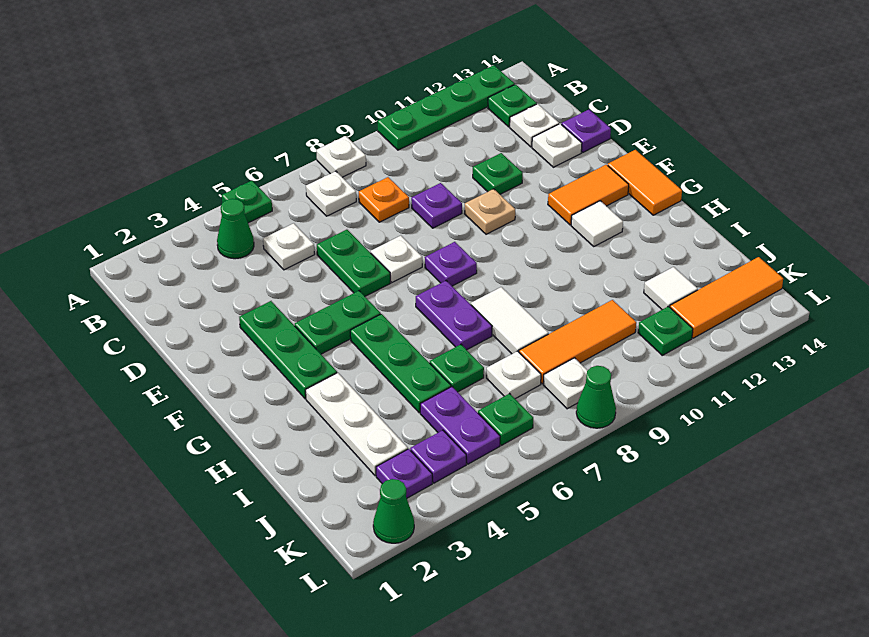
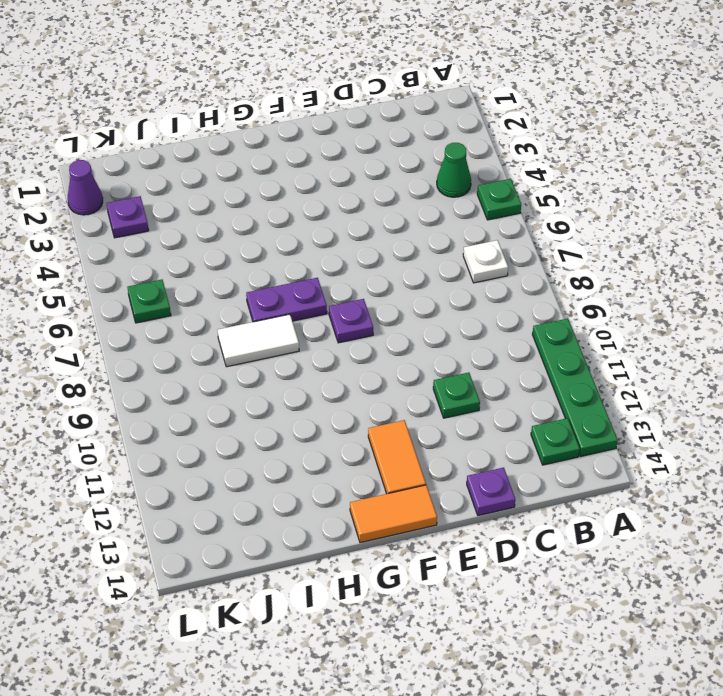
purple 1x1 cone [68,160,103,215] -> green 1x1 cone [373,479,414,543]
none -> white 1x1 plate [316,136,366,177]
none -> white 1x1 plate [263,223,315,270]
none -> orange 1x1 plate [359,177,409,222]
none -> white 1x1 plate [510,104,559,147]

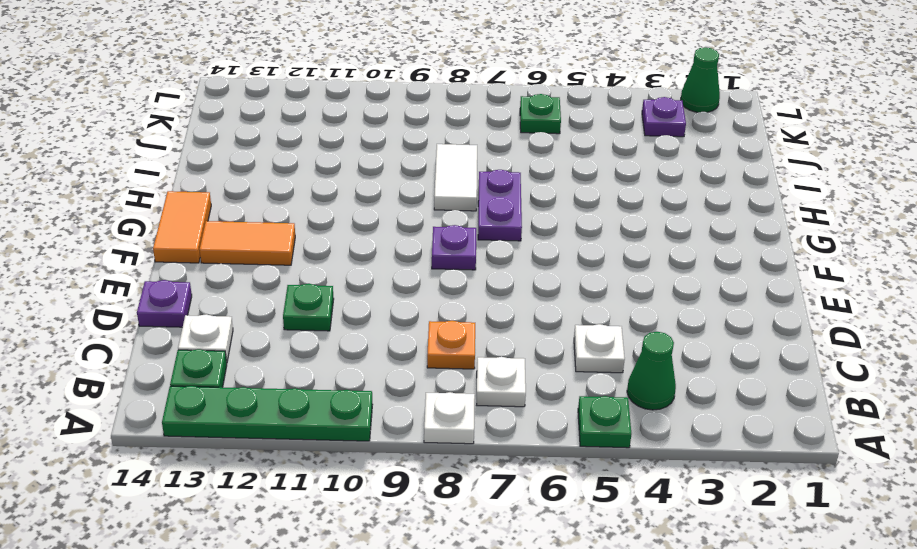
none -> green 1x2 plate [317,230,390,296]
none -> purple 1x1 plate [411,183,462,228]
none -> white 1x1 plate [532,124,582,167]
none -> green 1x3 plate [239,301,337,399]

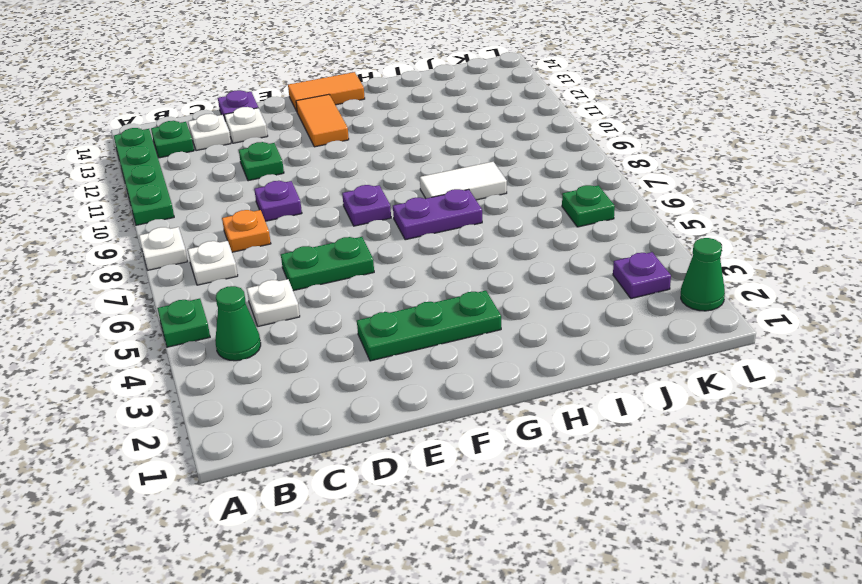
none -> white 1x1 plate [371,236,422,282]
none -> tan 1x1 plate [464,189,515,234]
none -> green 1x2 plate [295,291,381,354]
none -> green 1x3 plate [350,314,451,413]

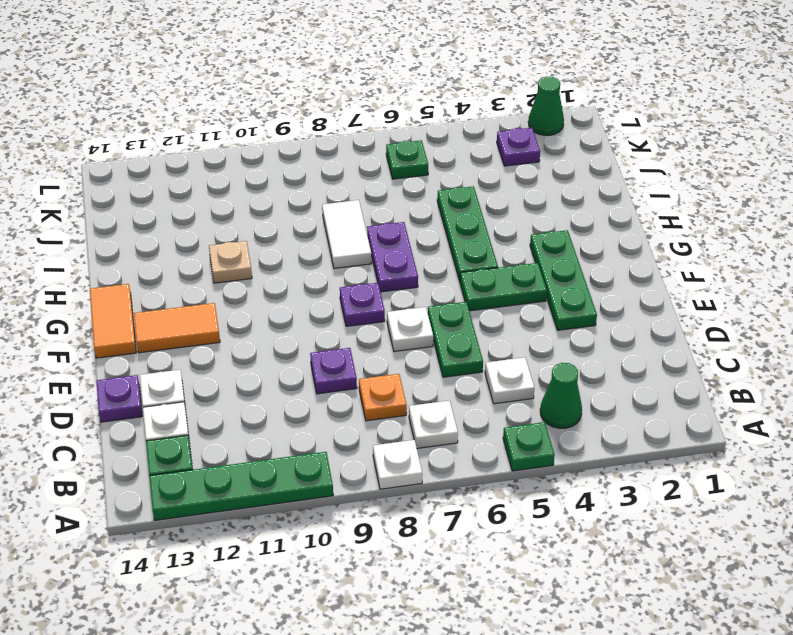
tan 1x1 plate [209,241,252,283] -> tan 1x1 plate moved to [464,189,515,234]
none -> green 1x1 plate [473,153,523,194]
none -> white 1x1 tile [571,201,623,246]
none -> white 1x3 plate [306,373,408,476]
none -> green 1x1 plate [430,345,484,392]

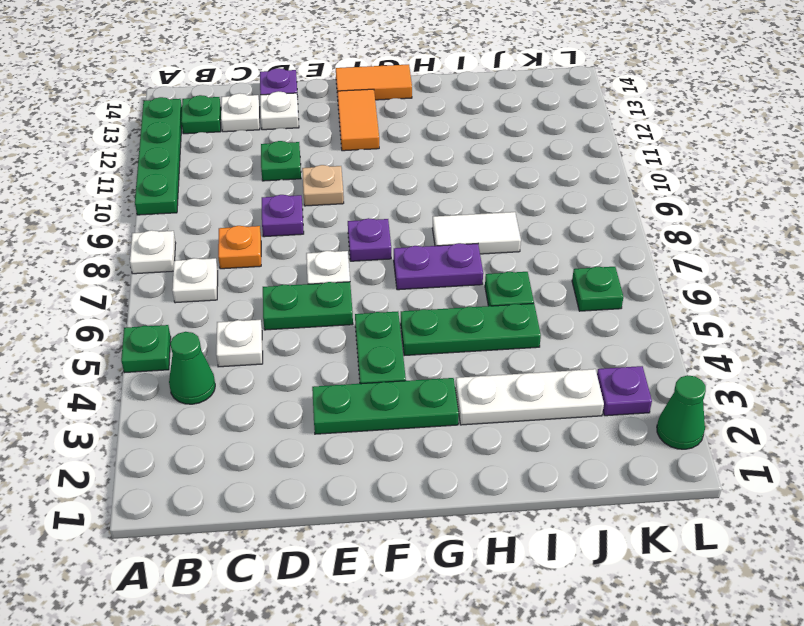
none -> white 1x1 tile [571,201,623,246]
none -> purple 1x2 plate [420,387,500,464]
none -> white 1x1 plate [486,351,541,399]
none -> orange 1x3 tile [519,300,636,384]

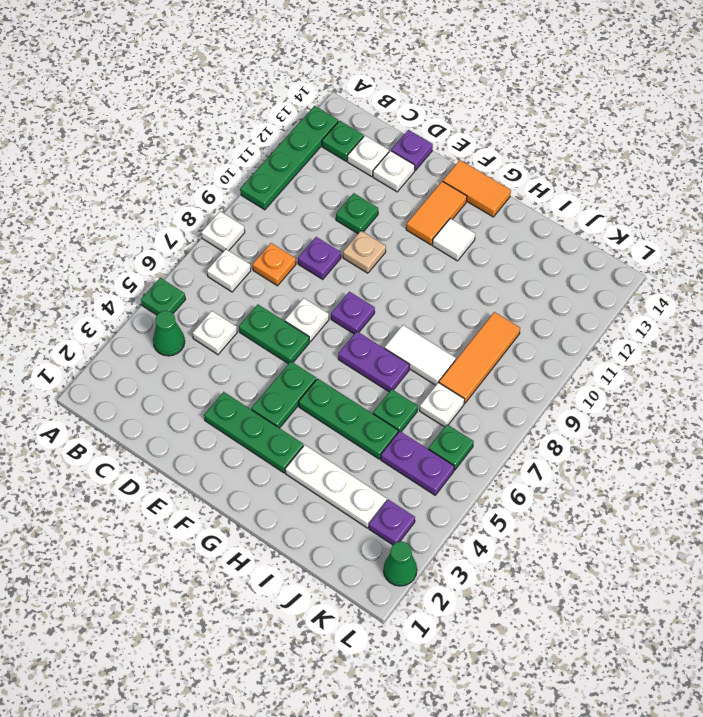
none -> white 1x1 tile [644,267,698,310]
none -> purple 1x1 plate [410,430,466,483]
none -> white 1x1 plate [543,358,588,409]
none -> green 1x1 plate [638,306,693,355]

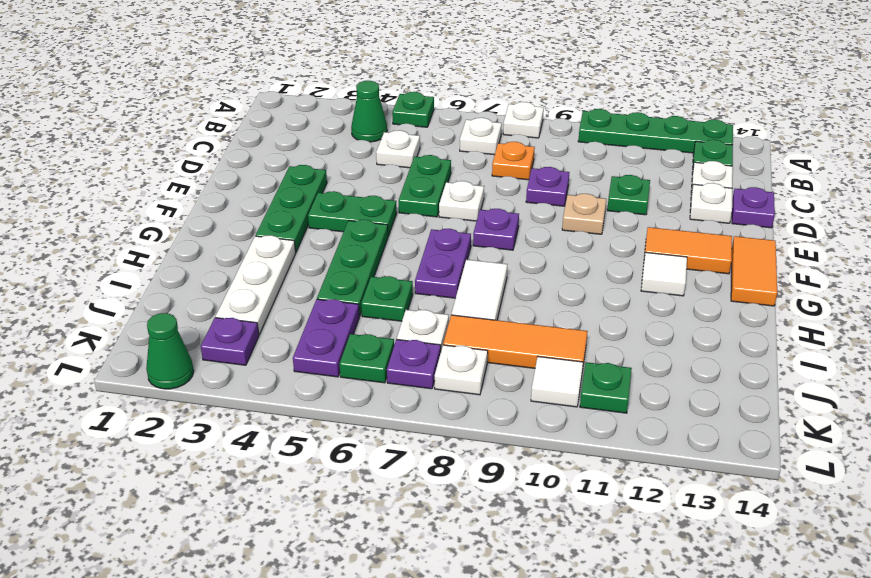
purple 1x1 plate [387,339,441,389] -> purple 1x1 plate moved to [410,430,466,483]
white 1x1 tile [531,357,583,407] -> white 1x1 tile moved to [644,267,698,310]
none -> orange 1x3 tile [670,257,783,338]
none -> green 1x1 cone [576,366,616,428]

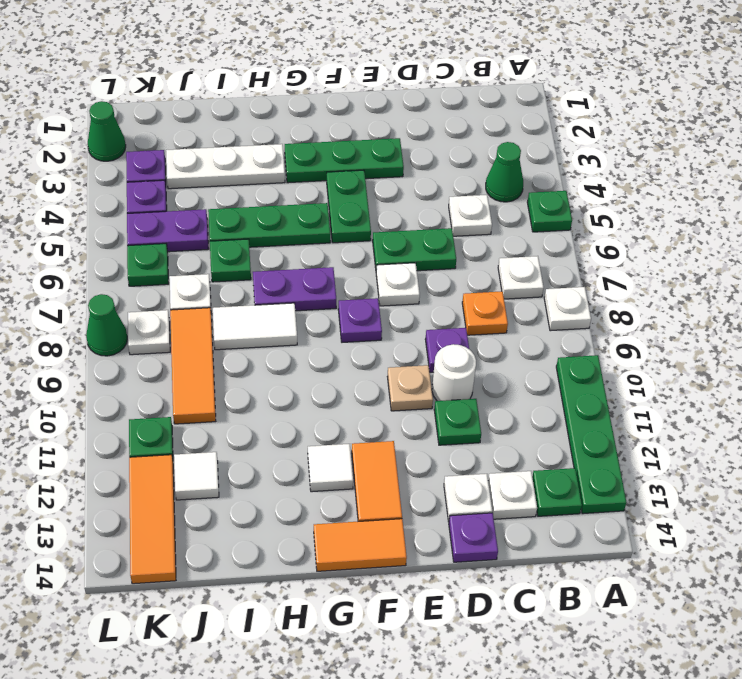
white 1x1 round brick [432,344,476,401] -> none

